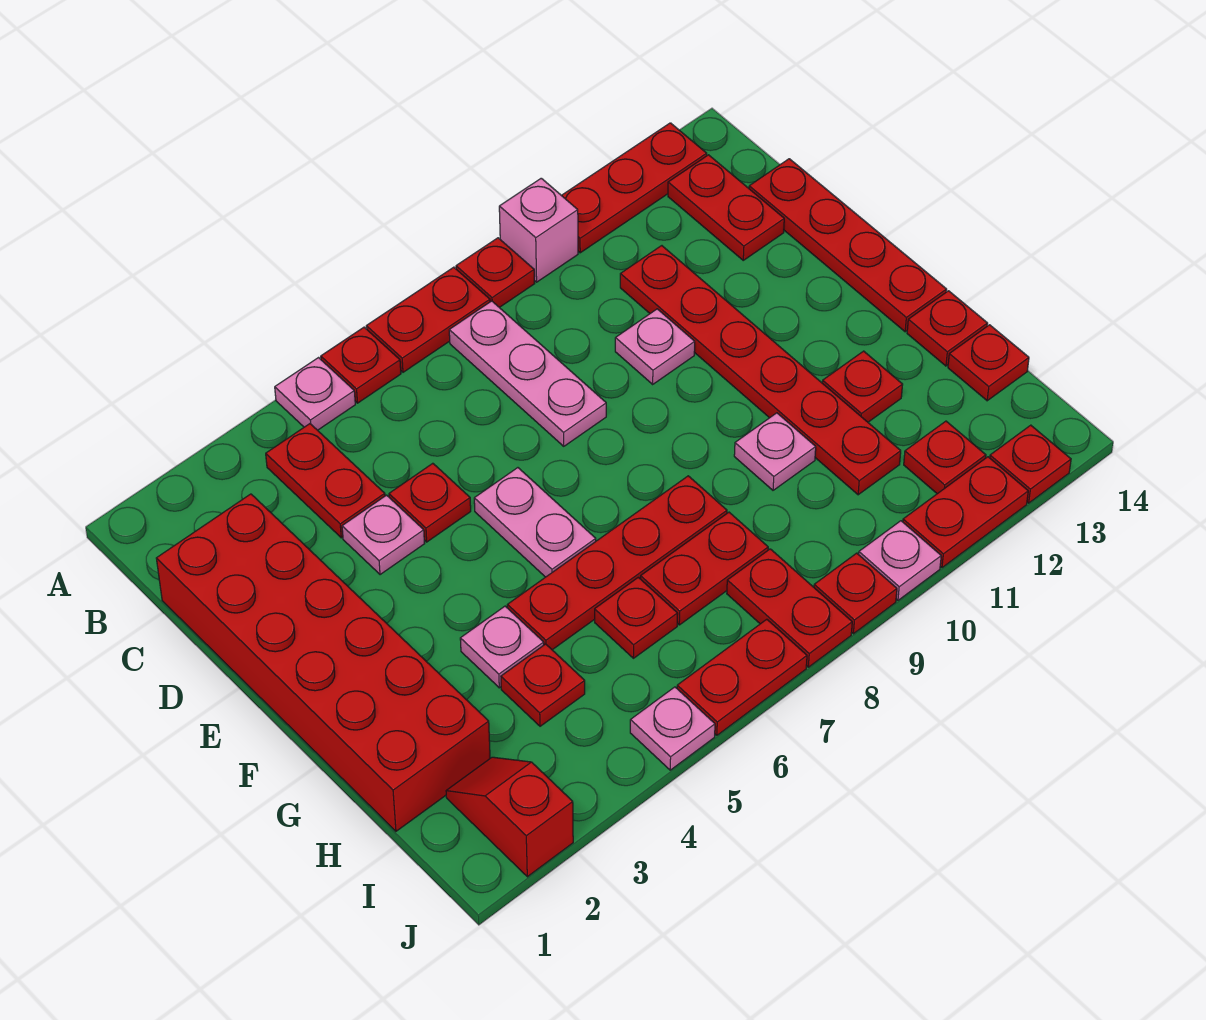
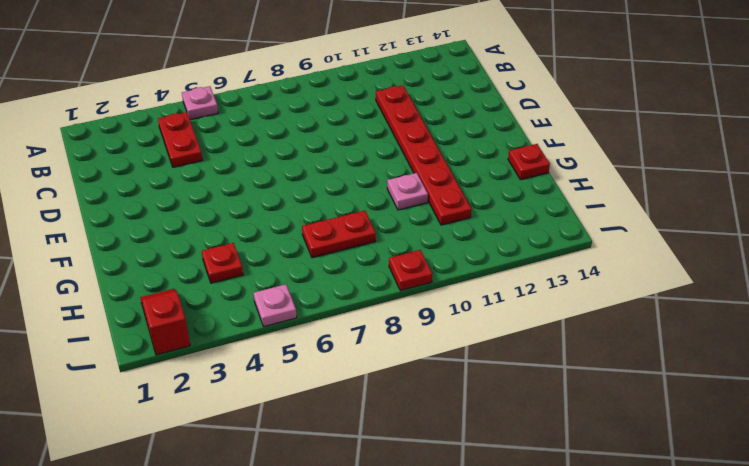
none -> red 1x1 plate [321,327,401,403]
none -> red 1x2 plate [366,267,490,372]
none -> red 1x1 plate [456,238,534,308]
none -> pink 1x1 brick [499,178,578,282]

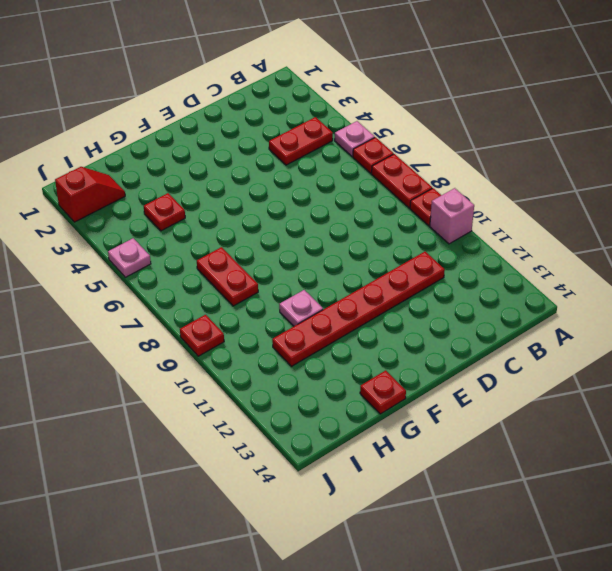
none -> red 1x3 plate [561,123,707,253]
none -> pink 1x3 plate [449,301,606,446]
none -> red 1x2 plate [668,155,784,260]
none -> red 2x6 brick [156,494,490,831]

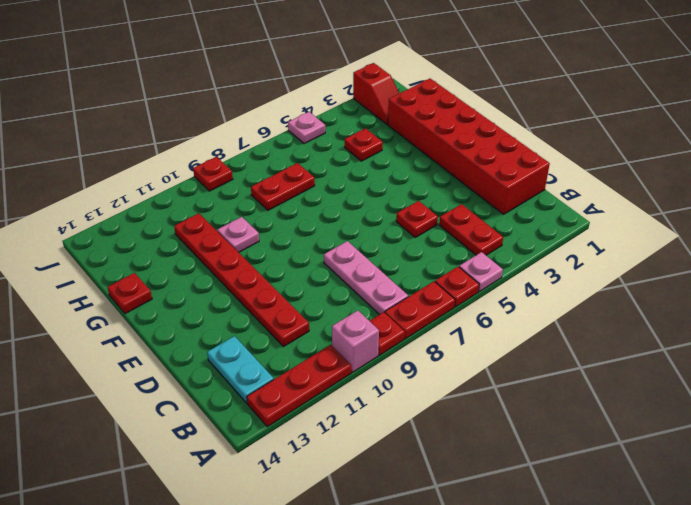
cyan 1x2 plate [207,336,274,403] -> red 1x2 plate [668,155,784,260]
none -> red 1x4 plate [749,159,947,332]
none -> pink 1x1 plate [342,495,425,575]
none -> pink 1x1 plate [615,309,695,384]
none -> pink 1x2 plate [474,468,596,577]

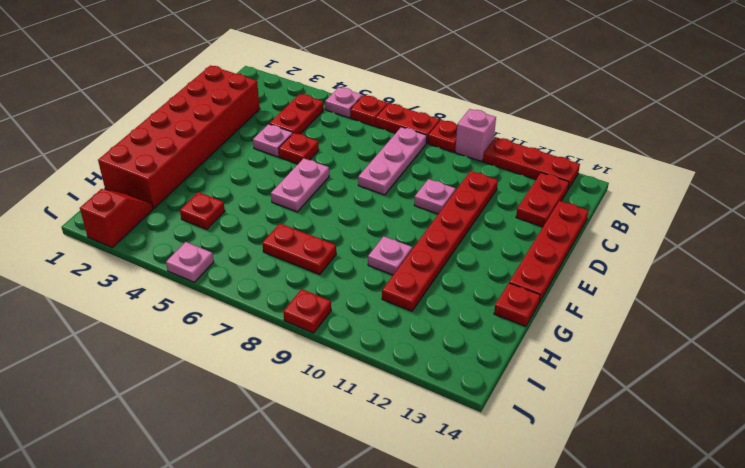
none -> pink 1x1 plate [460,606,544,688]
none -> red 1x4 plate [507,476,727,650]
none -> red 1x1 plate [822,351,903,422]
none -> red 1x1 plate [595,577,678,658]

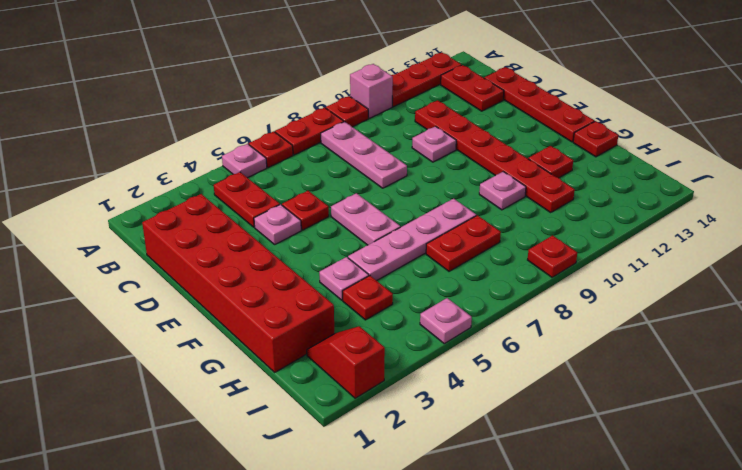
pink 1x4 plate [348,199,476,281] -> red 1x4 plate [507,476,727,650]
none -> red 1x1 plate [595,577,678,658]
none -> red 1x1 plate [948,325,1029,401]
none -> red 1x2 plate [727,549,852,667]
none -> red 1x1 plate [904,421,986,494]

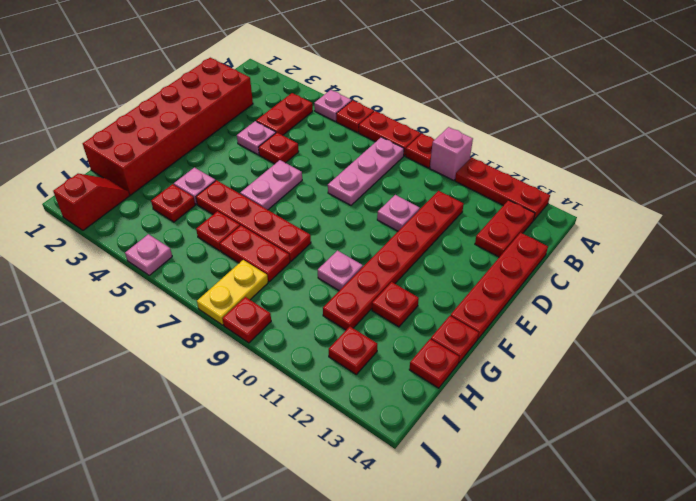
yellow 1x2 plate [197,260,268,325] -> red 1x2 plate [727,549,852,667]
none -> red 1x2 plate [677,619,807,735]
none -> pink 1x1 plate [859,521,941,600]
none -> red 1x2 plate [903,457,1028,568]
none -> red 1x1 plate [990,425,1071,503]

